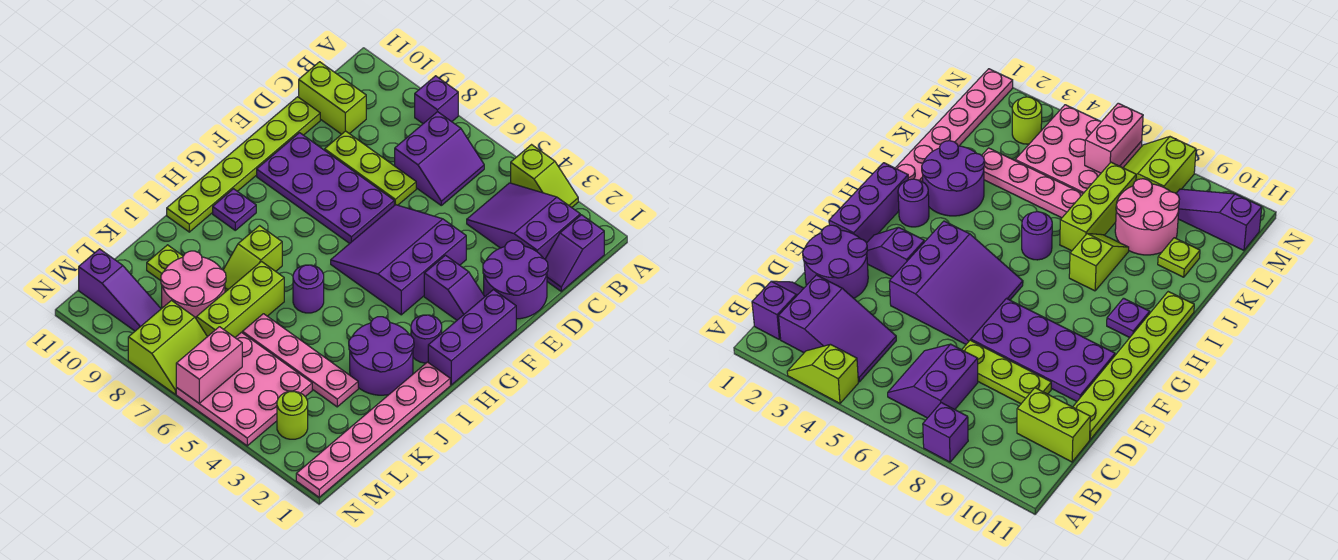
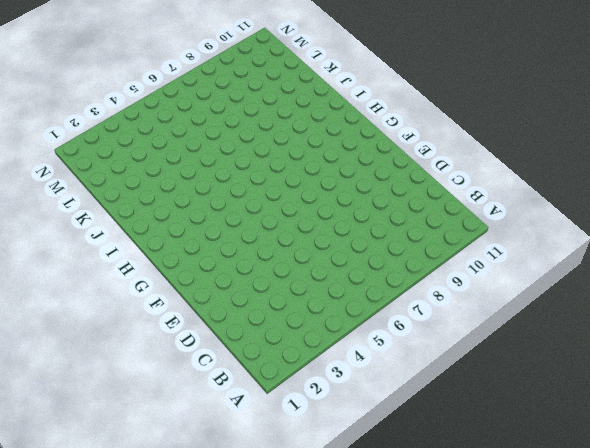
none -> lime 1x2 slope [511,145,578,208]
none -> purple 1x1 brick [415,76,458,124]
none -> purple 1x2 slope [545,215,604,291]

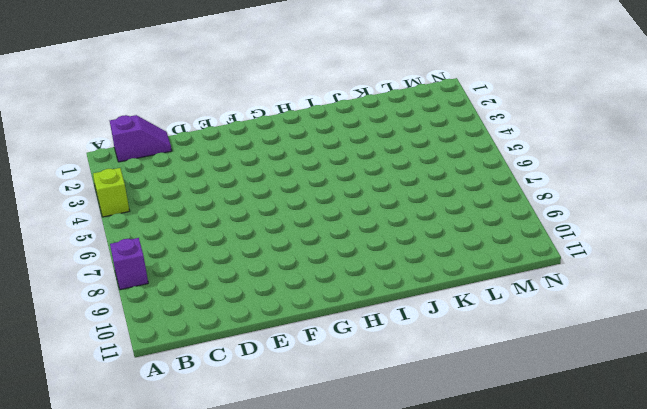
none -> purple 2x3 slope [467,183,580,259]
none -> purple 2x2 slope [395,112,484,205]
none -> lime 1x2 brick [299,62,366,134]

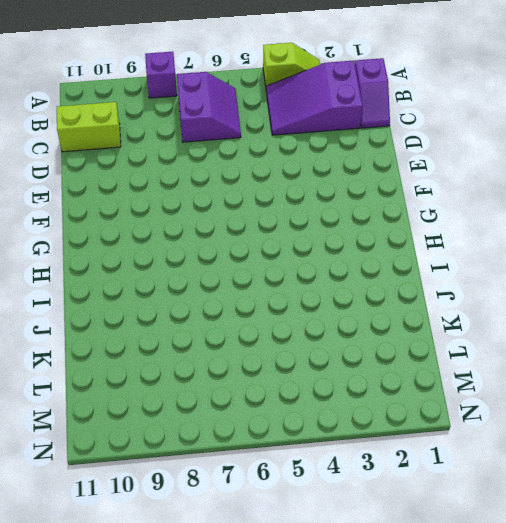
none -> purple 2x2 round brick [483,240,548,319]
none -> lime 1x3 plate [325,131,416,205]
none -> lime 1x6 plate [167,97,320,232]

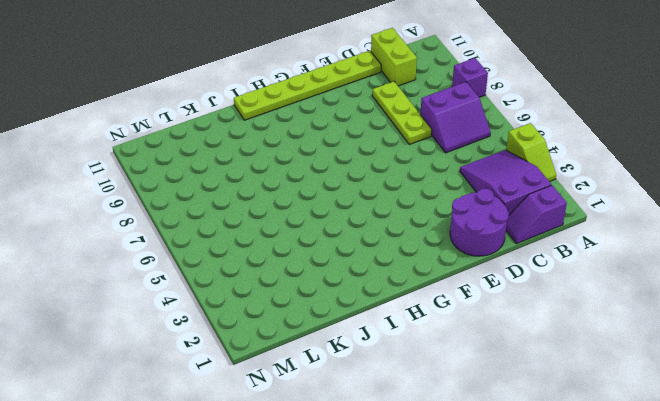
none -> purple 3x3 slope [331,205,466,315]
none -> purple 2x4 plate [257,133,394,243]
none -> purple 1x3 brick [428,290,516,385]

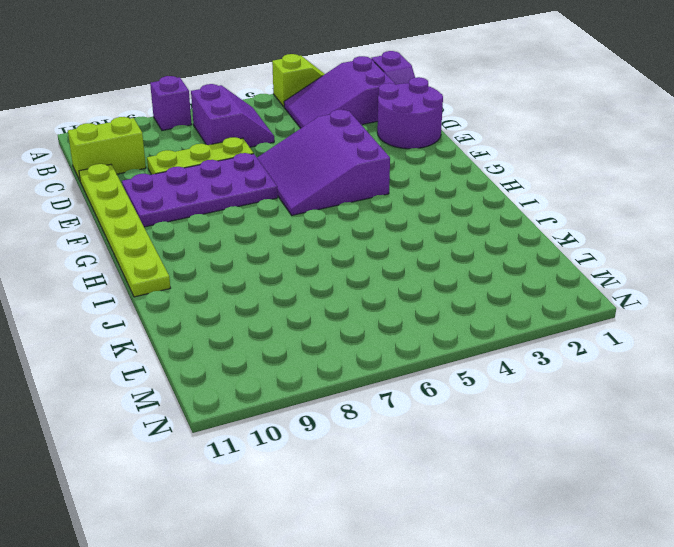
none -> purple 1x3 brick [428,290,516,385]
none -> purple 1x2 slope [424,255,485,320]
none -> purple 1x1 round brick [411,315,442,363]

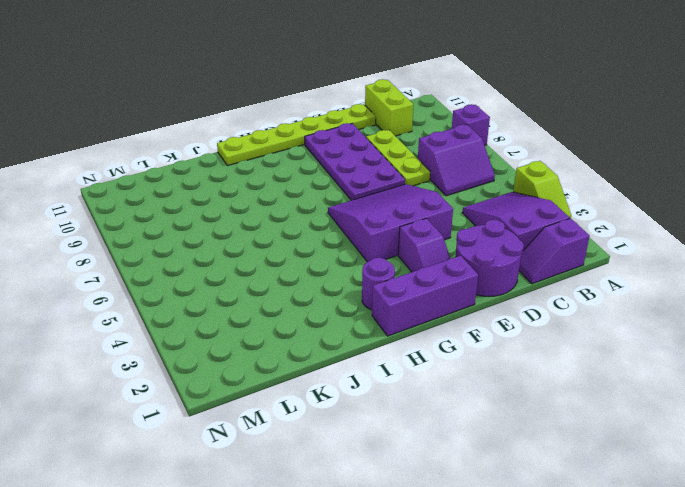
none -> purple 1x1 plate [213,189,256,230]
none -> pink 1x6 plate [296,362,450,497]
none -> purple 2x2 round brick [349,317,414,395]

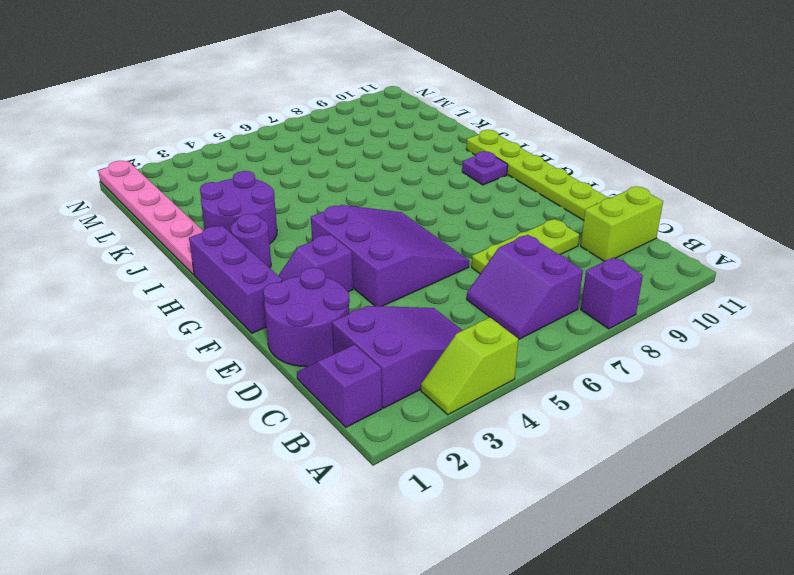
none -> purple 2x4 plate [257,133,394,243]
none -> purple 1x1 round brick [293,265,324,313]
none -> lime 1x2 slope [223,226,282,292]

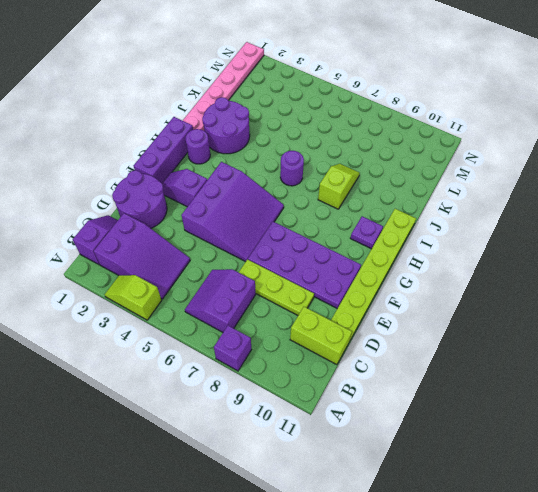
none -> lime 1x3 brick [196,262,284,337]
none -> pink 1x4 plate [242,314,358,407]
none -> pink 2x2 round brick [161,251,226,318]

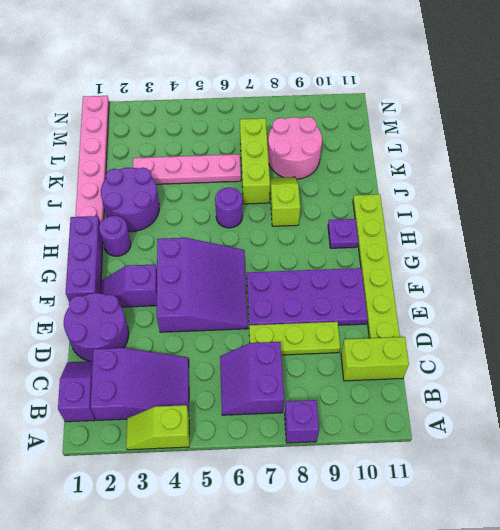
none -> lime 1x1 plate [147,245,183,281]
none -> pink 3x3 plate [176,332,312,446]
none -> lime 1x1 round brick [277,391,308,439]

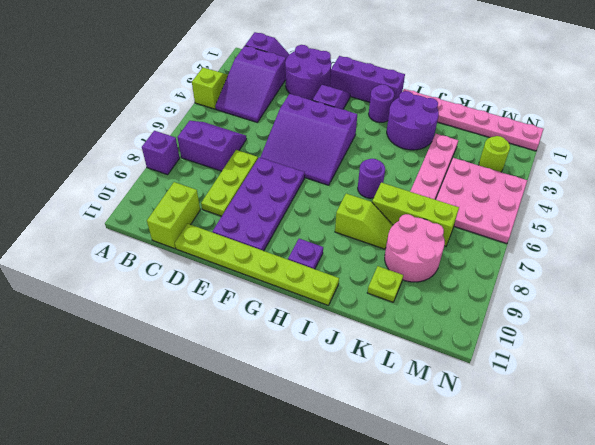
none -> lime 2x2 slope [128,301,207,394]
none -> purple 1x3 slope [79,249,161,331]
none -> pink 1x2 brick [176,327,242,403]

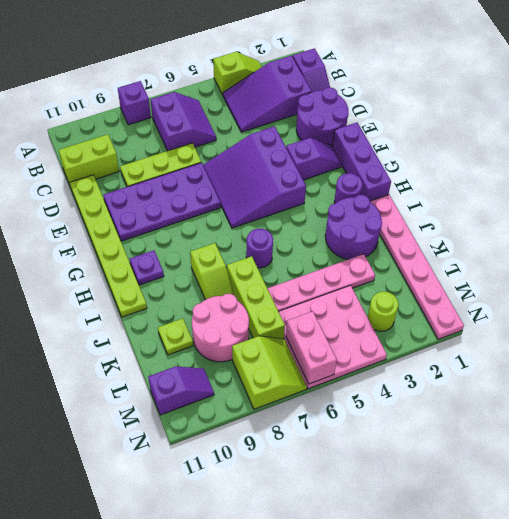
purple 1x2 slope [148,366,214,415] -> purple 1x3 slope [79,249,161,331]

